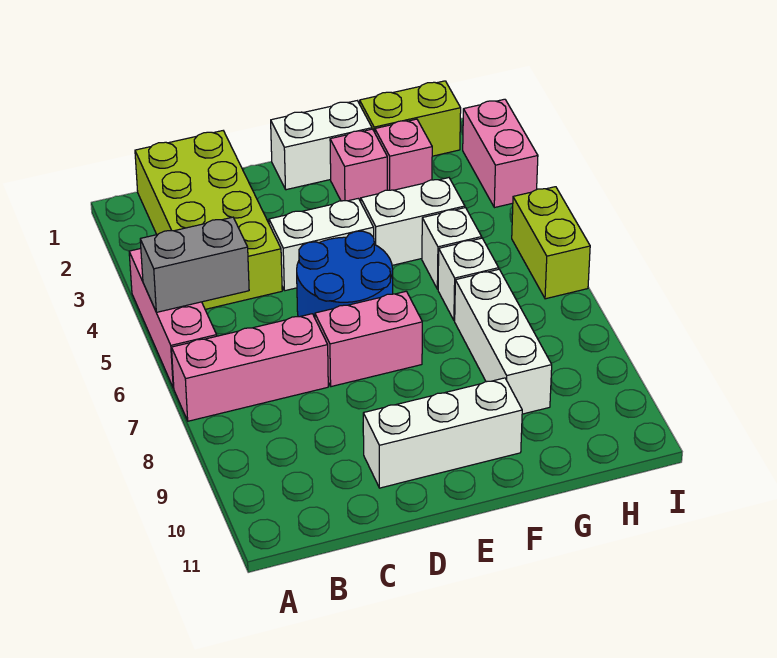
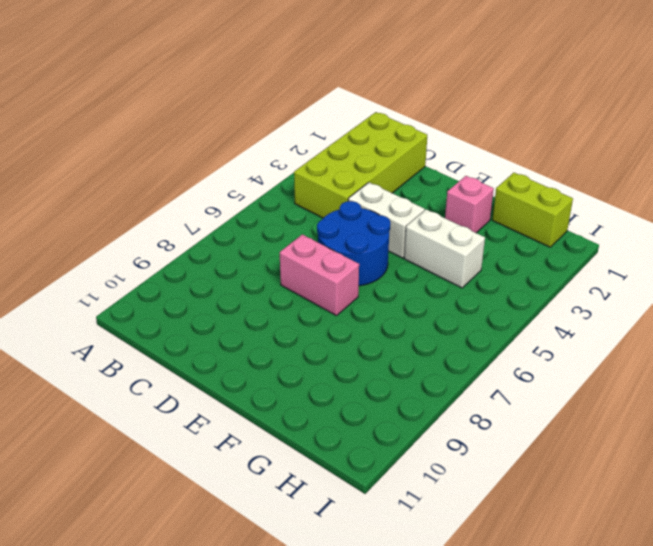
none -> pink 1x3 brick [129,249,217,388]
none -> pink 1x3 brick [172,314,328,421]
none -> white 1x3 brick [363,378,522,488]

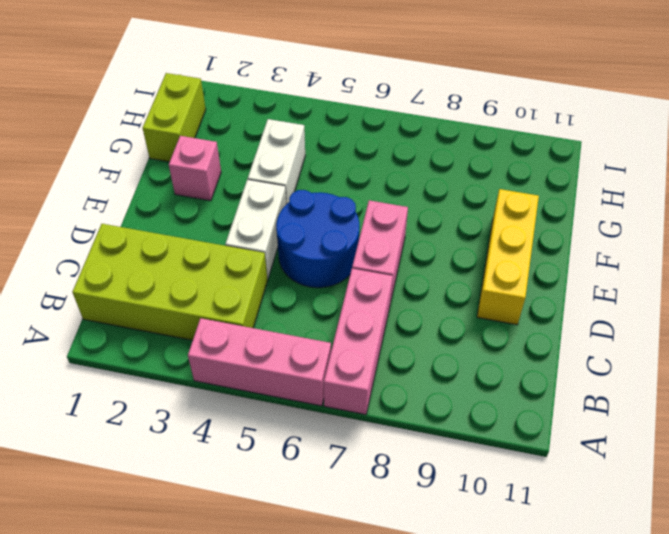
yellow 1x3 brick [477,189,539,325] -> white 1x3 brick [363,378,522,488]
none -> white 1x2 brick [271,101,372,190]
none -> pink 1x1 brick [375,119,432,190]
none -> white 1x1 brick [422,208,482,289]

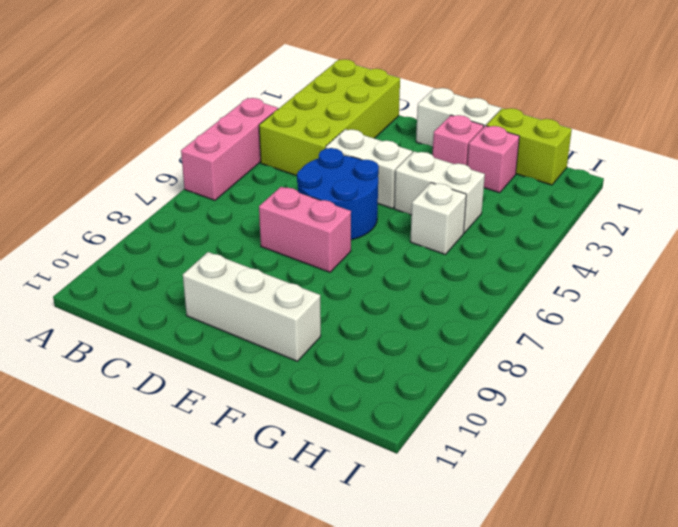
none -> pink 1x3 brick [172,314,328,421]
none -> white 1x1 brick [438,238,499,321]
none -> white 1x3 brick [455,269,552,414]

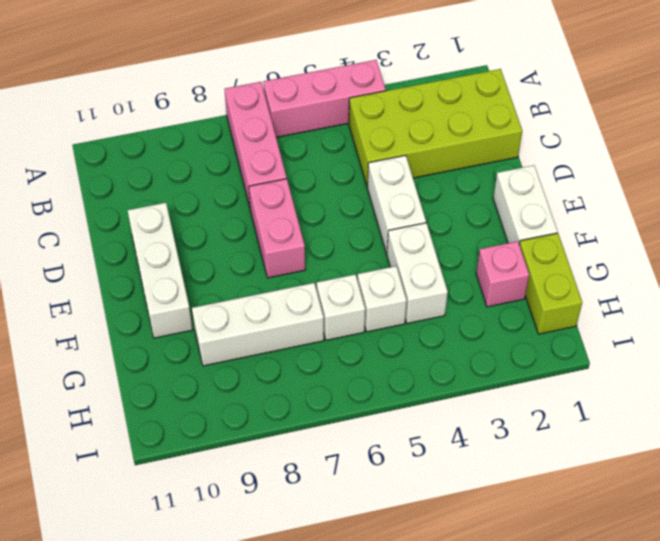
none -> blue 2x2 round brick [297,231,393,318]
none -> pink 1x1 brick [330,129,387,202]
none -> pink 1x2 brick [463,99,538,208]

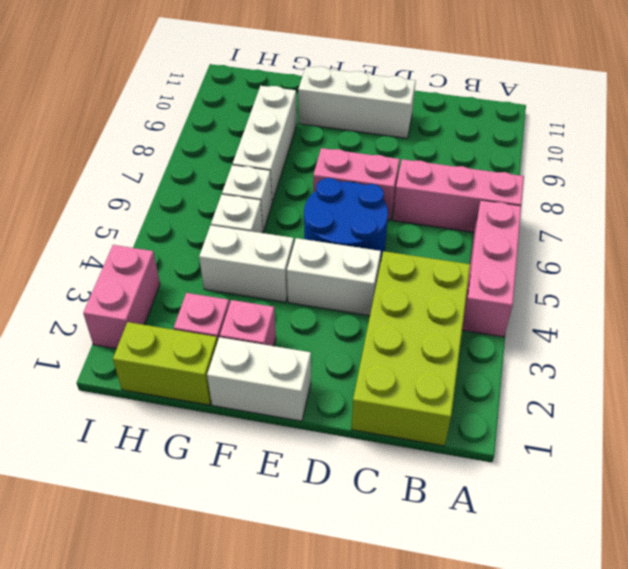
none -> lime 1x2 brick [512,187,590,299]
none -> grey 1x2 brick [140,217,249,312]

